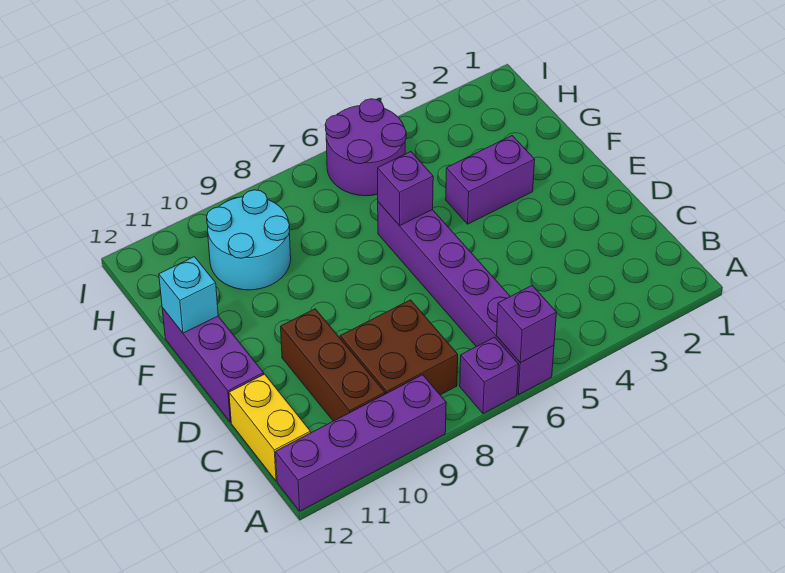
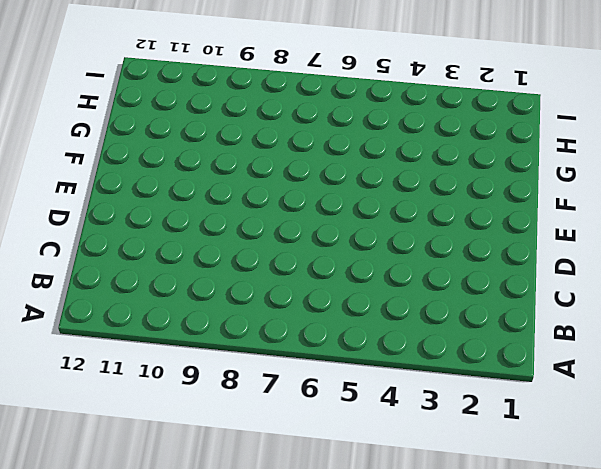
none -> purple 1x6 brick [378,202,554,395]
none -> purple 1x1 brick [460,337,519,414]
none -> purple 1x4 brick [276,375,446,511]

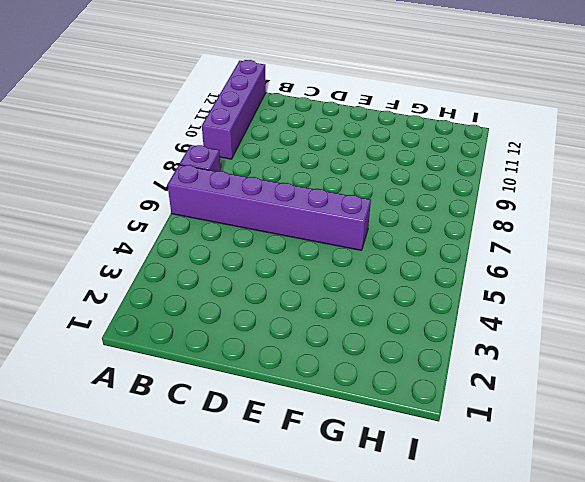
none -> brown 2x2 brick [340,300,458,395]
none -> brown 1x3 brick [281,309,385,421]
none -> yellow 1x2 brick [229,374,311,481]

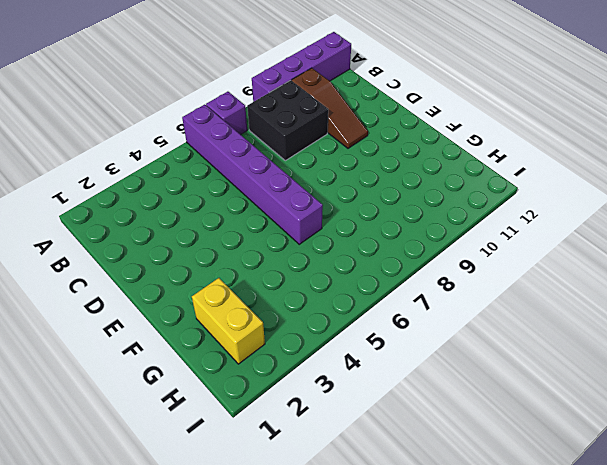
black 2x2 brick [247,80,328,161] -> brown 2x2 brick [340,300,458,395]
brown 1x3 slope [292,68,368,148] -> brown 1x3 brick [281,309,385,421]
yellow 1x2 brick [192,278,265,364] -> yellow 1x2 brick moved to [229,374,311,481]
none -> purple 1x3 brick [162,308,264,422]
none -> purple 1x2 brick [446,136,535,224]
none -> cyan 2x2 round brick [207,190,291,290]

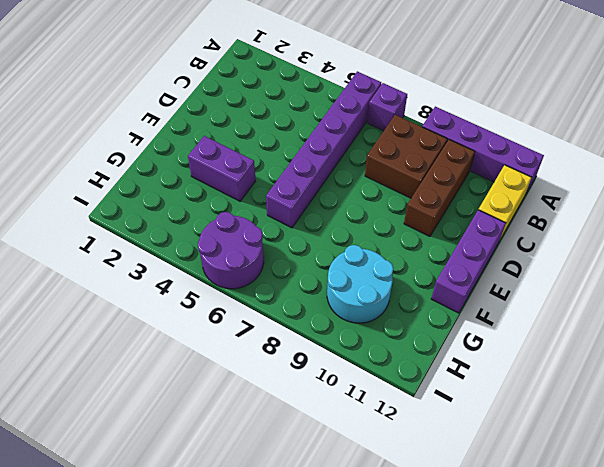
none -> purple 1x1 brick [497,286,557,363]
none -> purple 1x1 brick [378,152,433,226]
none -> cyan 1x1 brick [159,257,218,333]

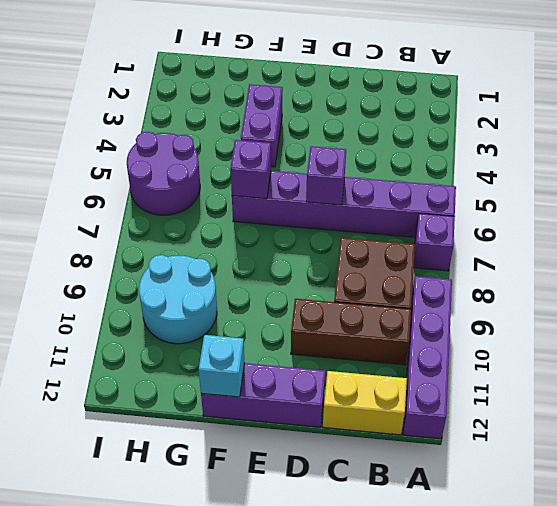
purple 1x1 brick [306,146,346,205] -> purple 1x1 brick moved to [497,286,557,363]

